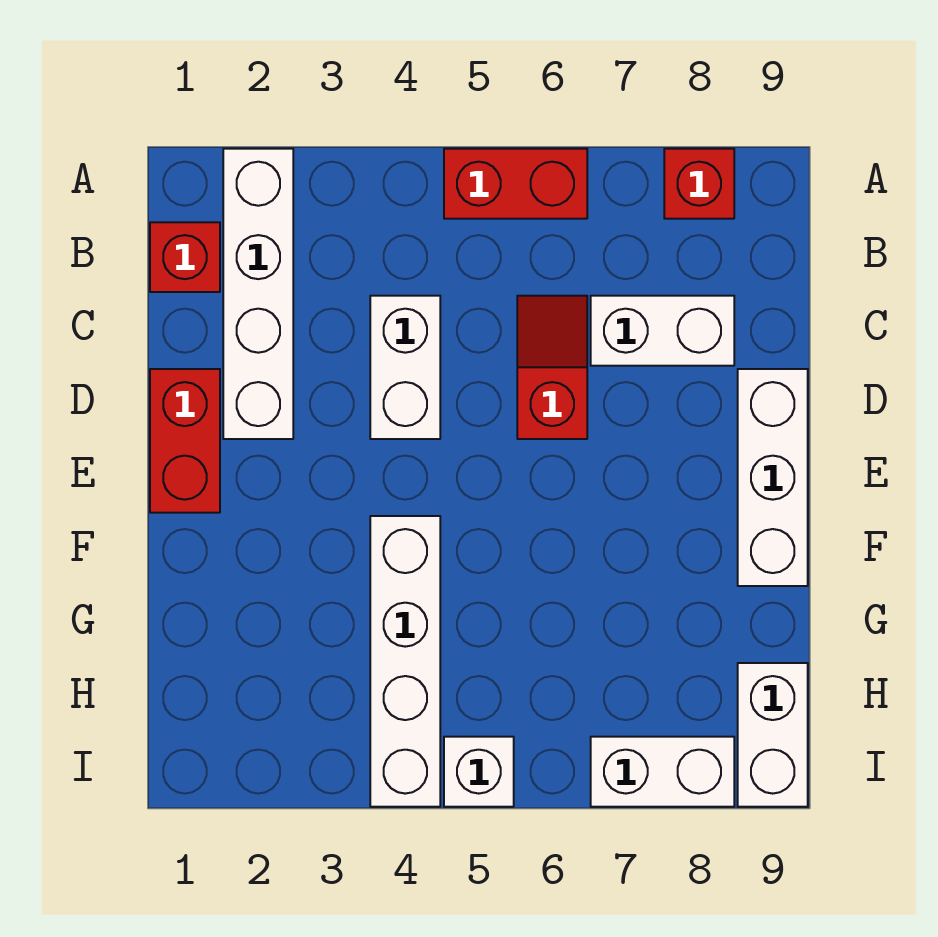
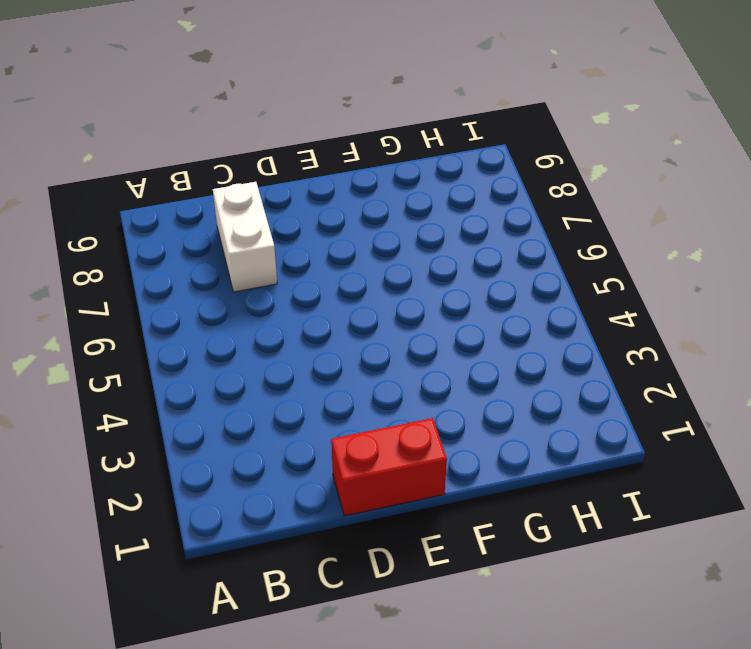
none -> white 1x4 brick [223,149,293,439]
none -> red 1x2 brick [444,149,587,219]
none -> red 1x1 brick [664,149,734,219]

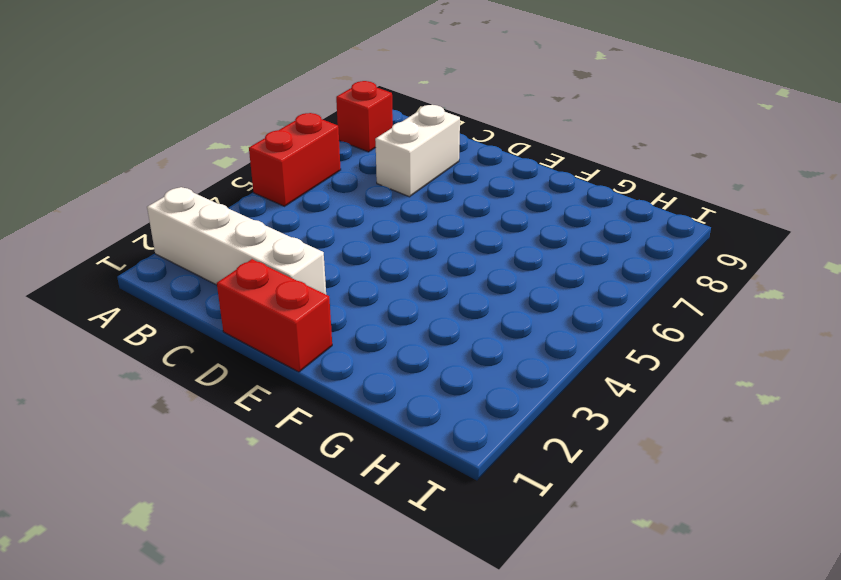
none -> red 1x1 brick [150,222,220,292]
none -> white 1x2 brick [370,296,440,439]
none -> red 1x2 slope [517,296,587,439]

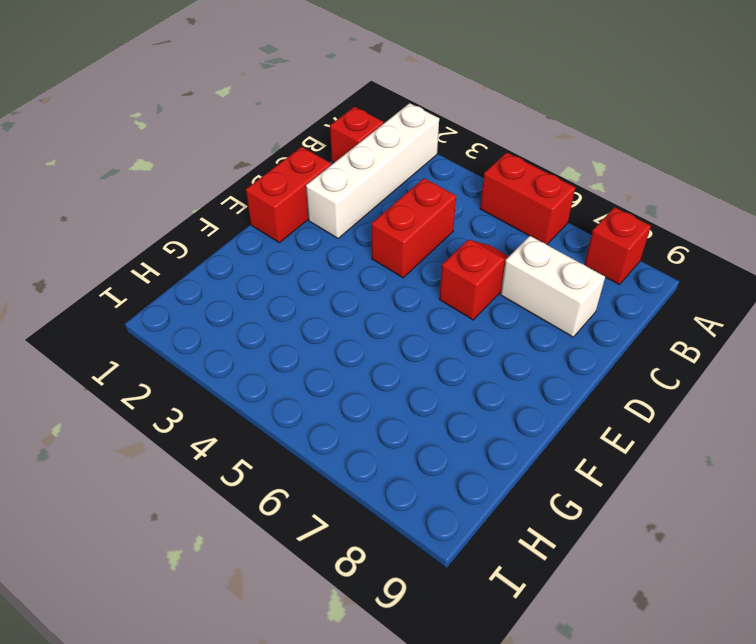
red 1x2 brick [372,178,456,278] -> white 1x2 brick [370,296,440,439]
none -> white 1x3 brick [738,369,808,586]
none -> white 1x4 brick [370,516,440,807]
none -> white 1x2 brick [738,663,808,807]

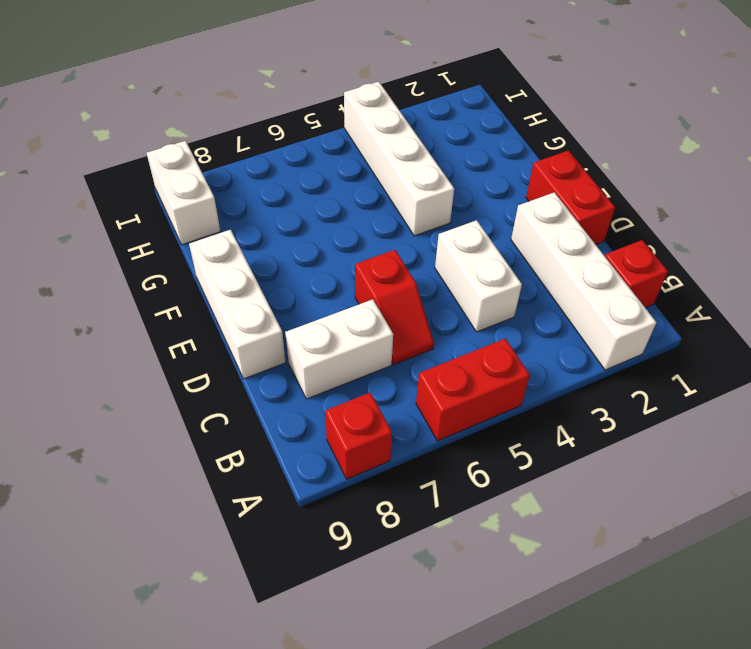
none -> white 1x1 brick [444,737,514,807]
none -> white 1x2 brick [591,737,734,807]

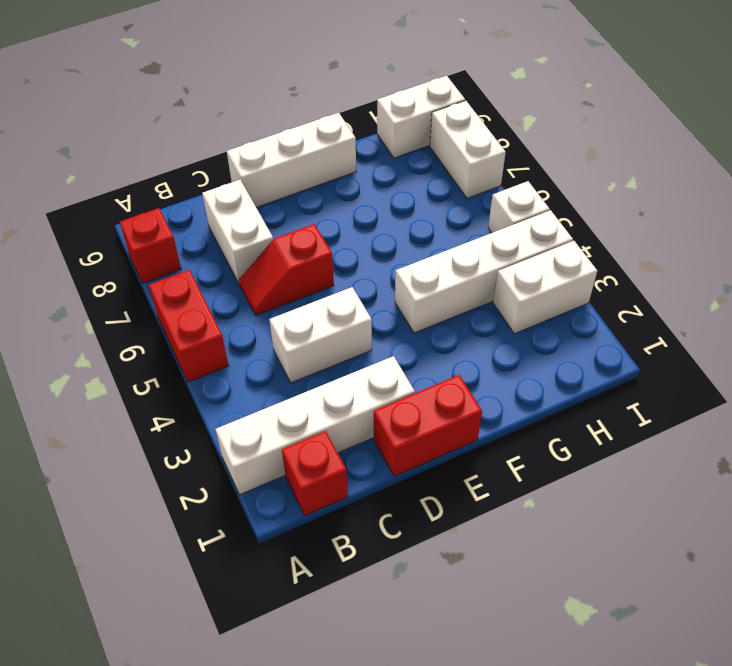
white 1x2 brick [493,241,597,334] -> none

